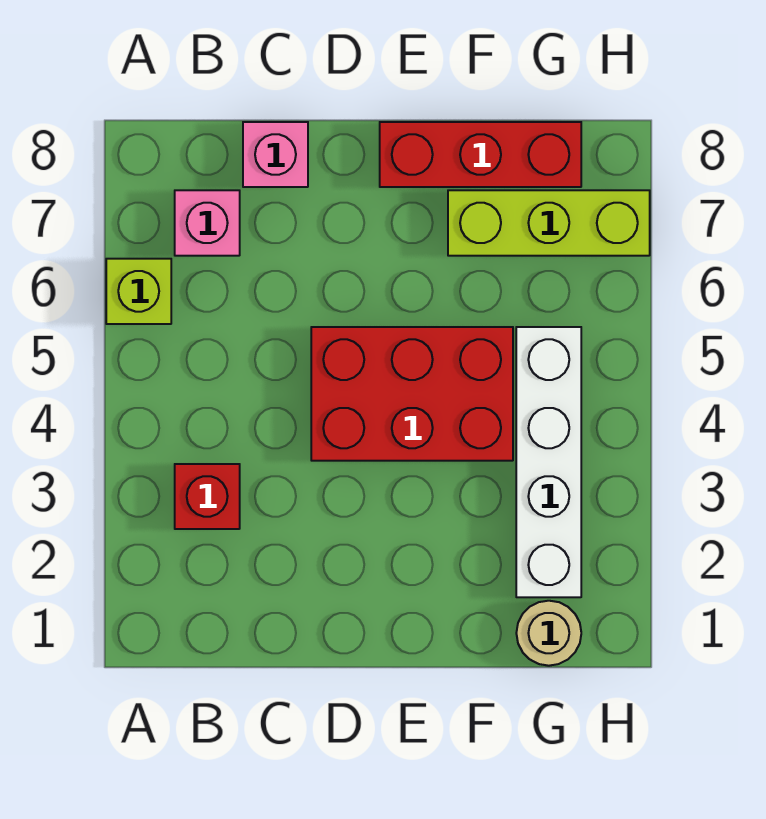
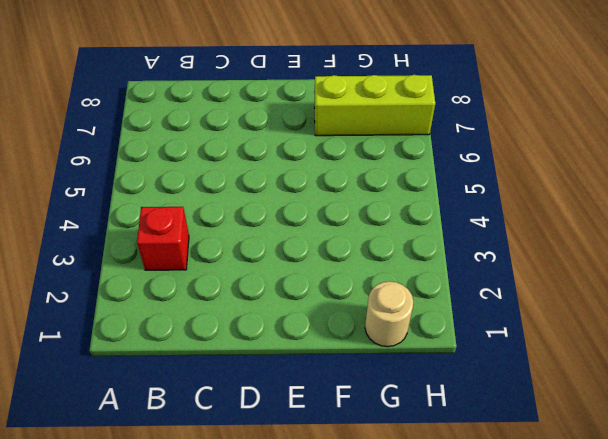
none -> lime 1x1 brick [106,259,171,324]
none -> pink 1x1 brick [175,190,240,256]

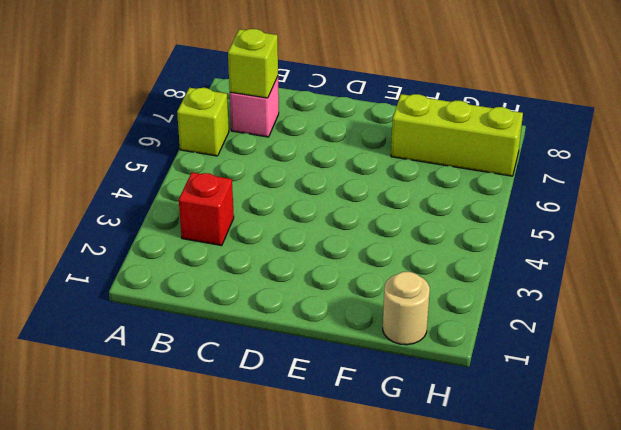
lime 1x1 brick [228,29,278,98] -> none
none -> pink 1x1 brick [243,122,308,187]
none -> red 2x3 brick [311,327,513,461]

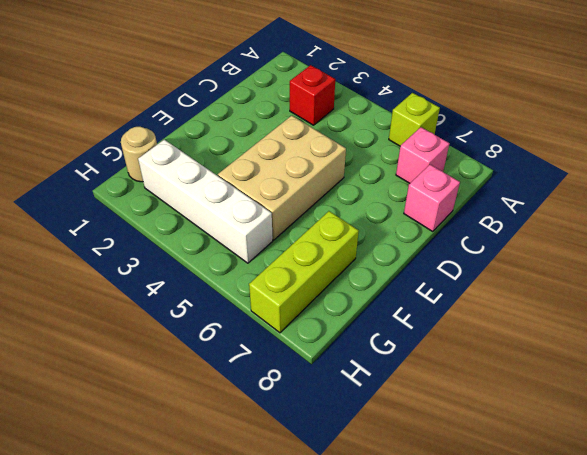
tan 2x3 brick [218,116,346,240] -> red 2x3 brick [311,327,513,461]
none -> red 1x3 brick [380,122,581,187]

